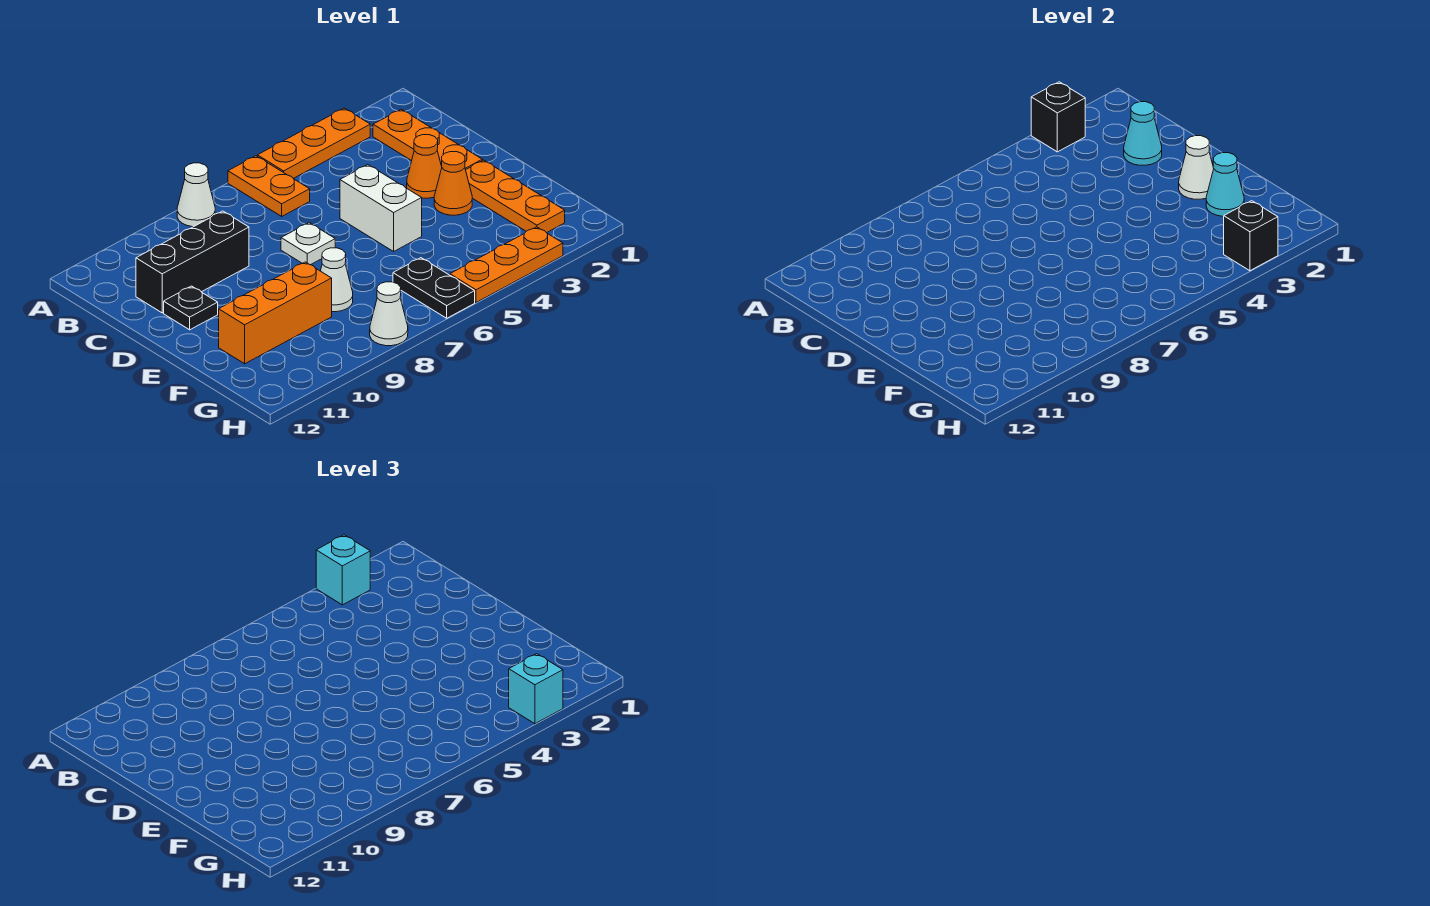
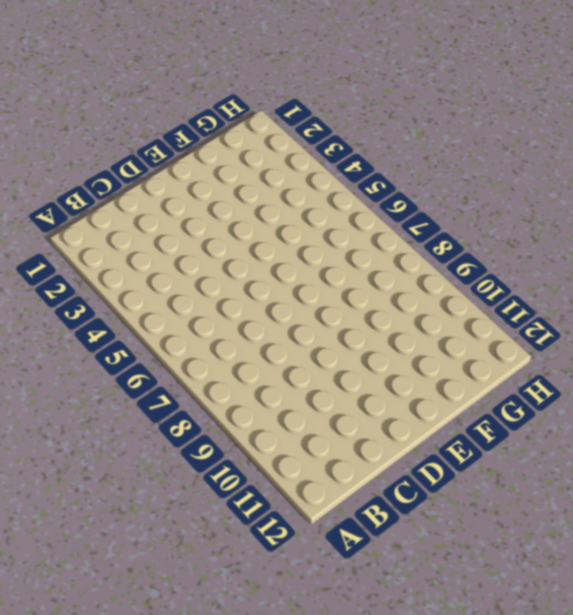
none -> orange 1x3 plate [257,108,370,178]
none -> orange 1x2 plate [228,156,310,216]
none -> white 1x1 cone [177,163,215,227]

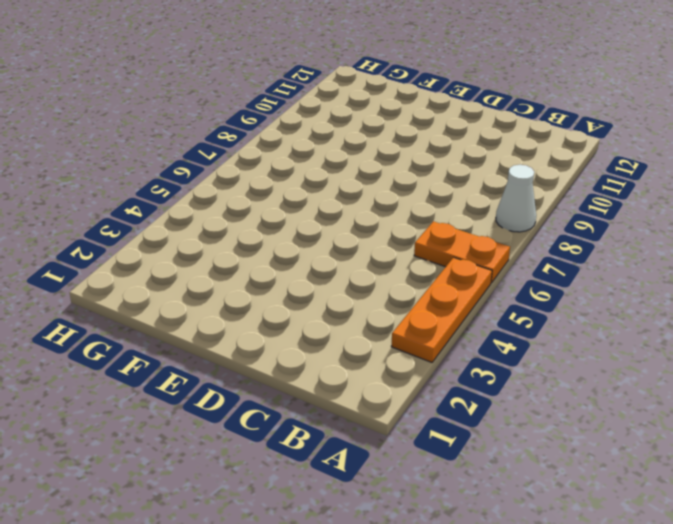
none -> orange 1x3 plate [373,109,482,170]
none -> black 1x3 brick [136,211,249,313]
none -> orange 1x1 cone [407,135,442,198]

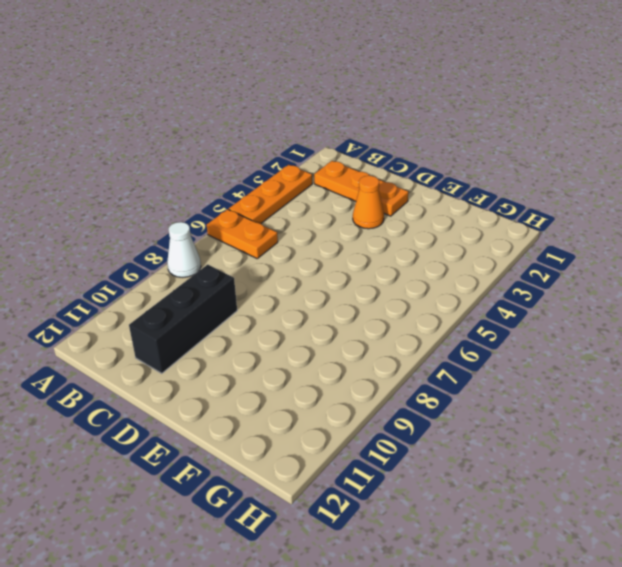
none -> white 1x2 brick [340,165,422,251]
none -> white 1x1 plate [281,223,335,265]
none -> black 1x1 plate [164,286,218,330]

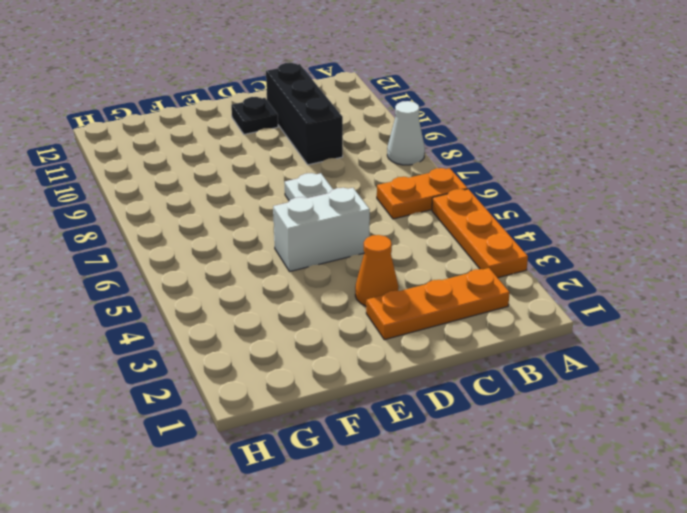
none -> orange 1x3 plate [466,160,565,233]
none -> orange 1x1 cone [434,152,472,215]
none -> white 1x1 cone [321,248,353,312]

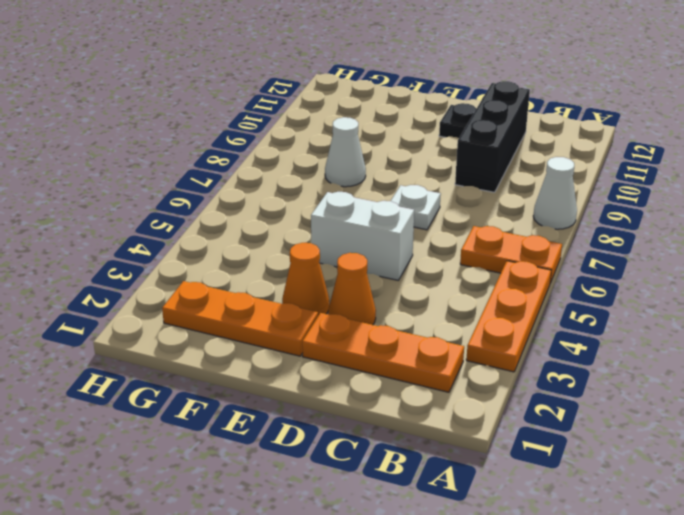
none -> orange 1x3 brick [219,262,332,364]
none -> black 1x2 plate [393,258,475,318]
none -> orange 1x3 plate [450,227,563,302]

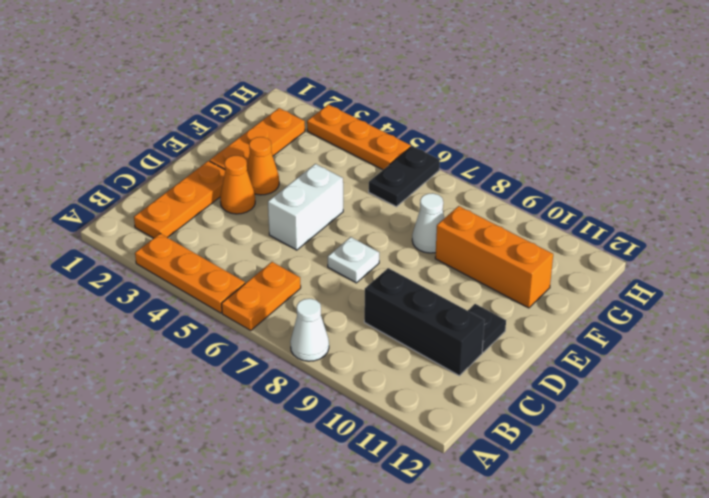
none -> white 1x1 cone [370,282,408,346]
none -> black 1x1 brick [1031,82,1085,152]
none -> cyan 1x1 cone [1124,102,1162,165]

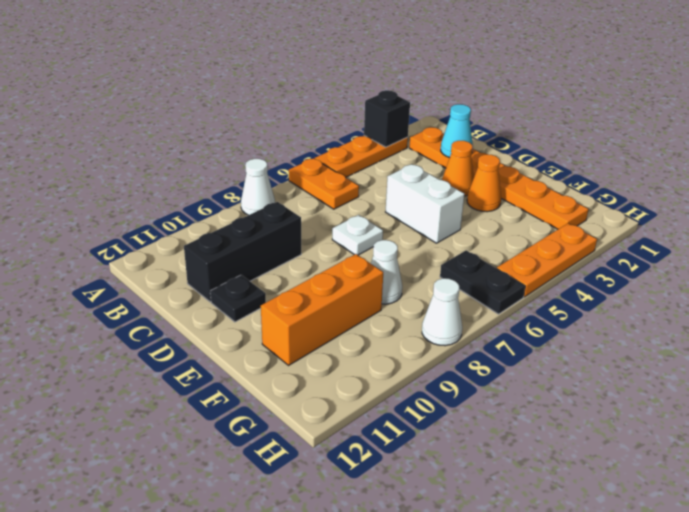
none -> white 1x1 cone [1179,136,1214,199]
none -> cyan 1x1 cone [1206,153,1244,216]
none -> black 1x1 brick [1224,201,1278,271]

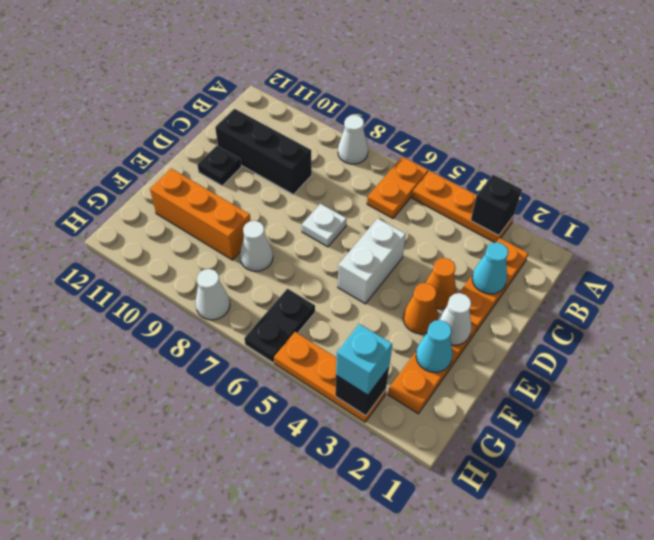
none -> cyan 1x1 brick [316,535,370,605]

